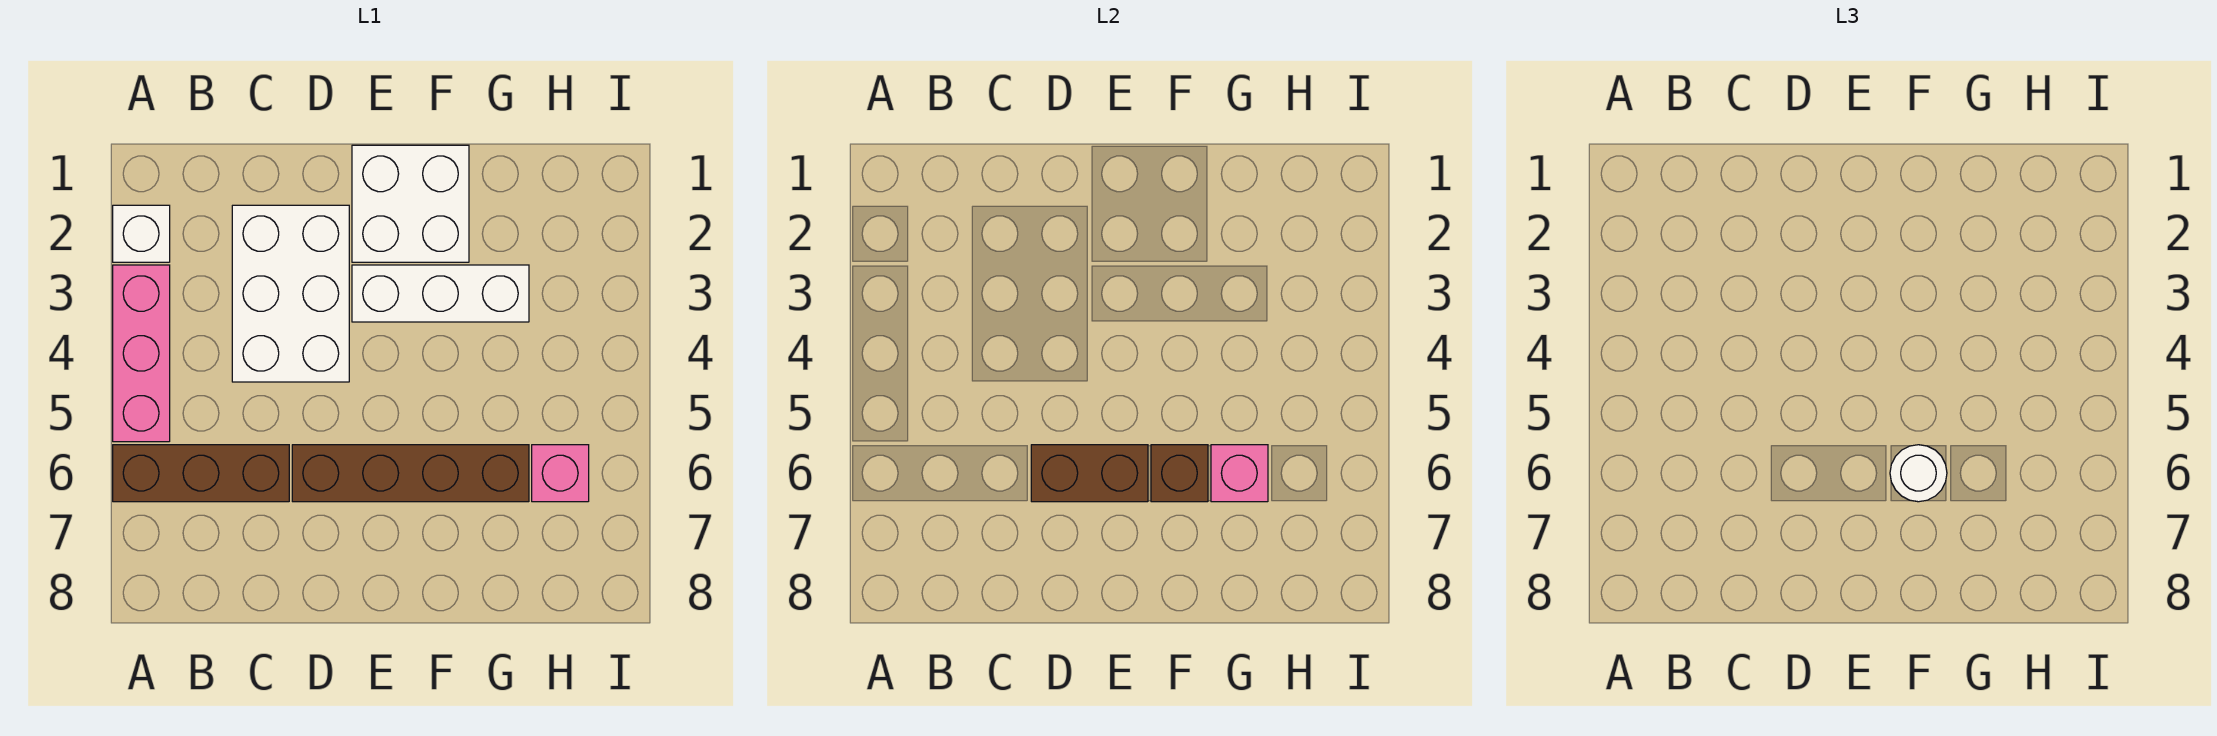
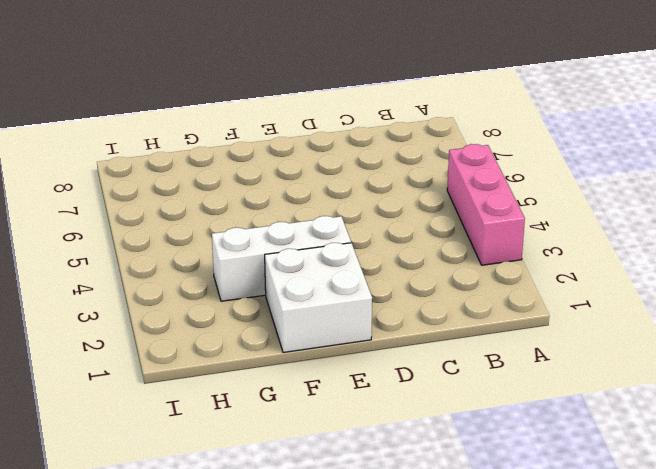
none -> white 1x1 brick [113,205,170,262]
none -> brown 1x3 brick [113,445,289,502]
none -> white 2x3 brick [232,205,349,382]

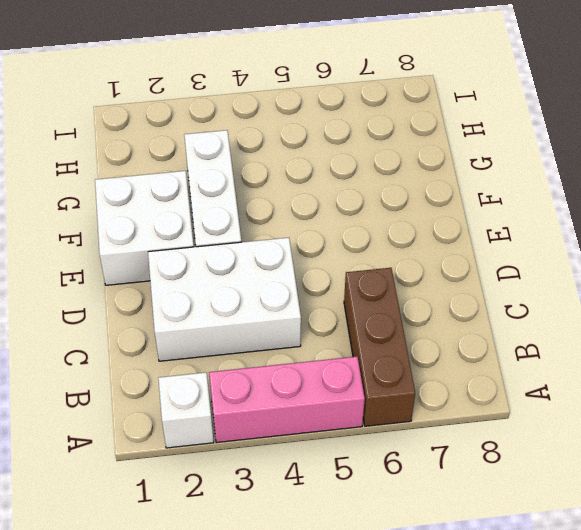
none -> brown 1x4 brick [292,445,529,502]
none -> pink 1x1 brick [532,445,589,502]
none -> brown 1x2 brick [1031,445,1148,502]

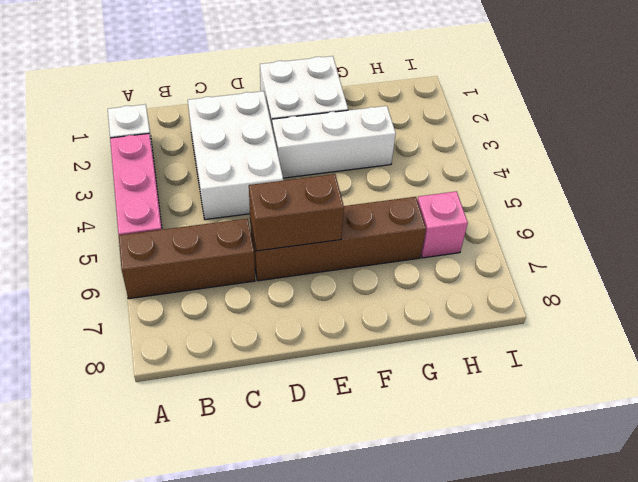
none -> brown 1x1 brick [1151,445,1208,502]
none -> pink 1x1 brick [1211,445,1268,502]
none -> white 1x1 round brick [1890,445,1947,502]

